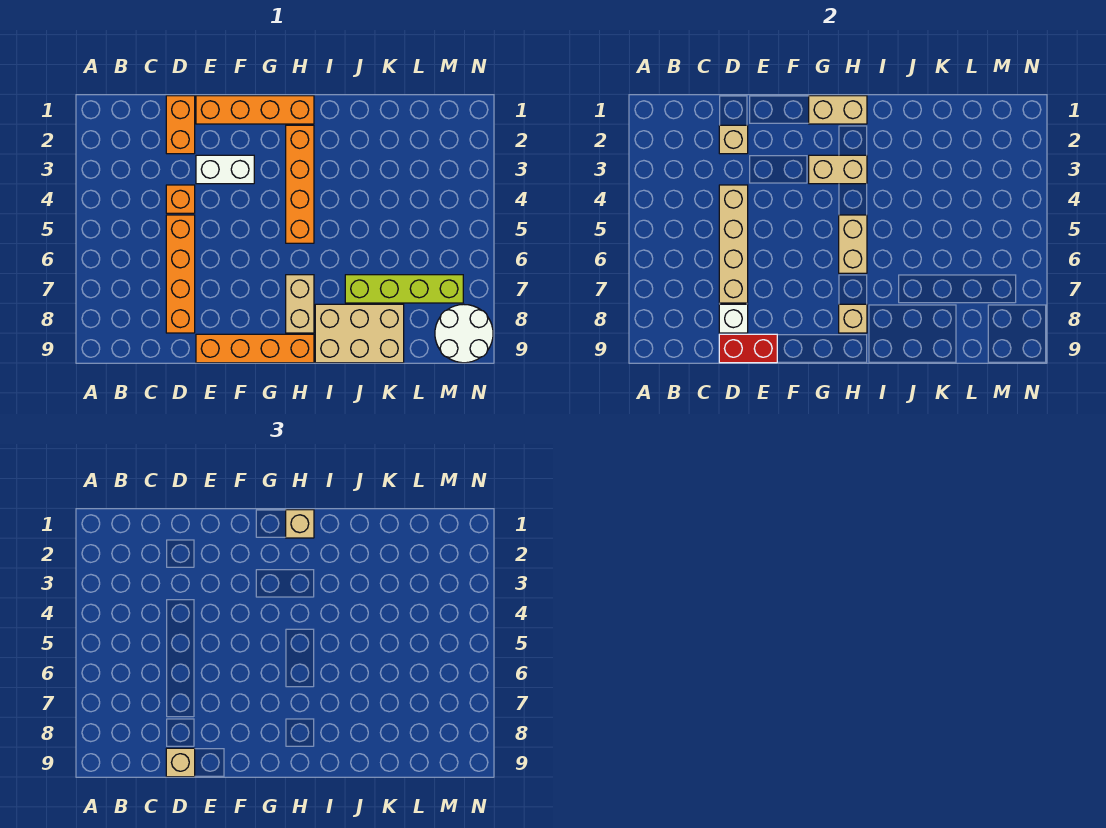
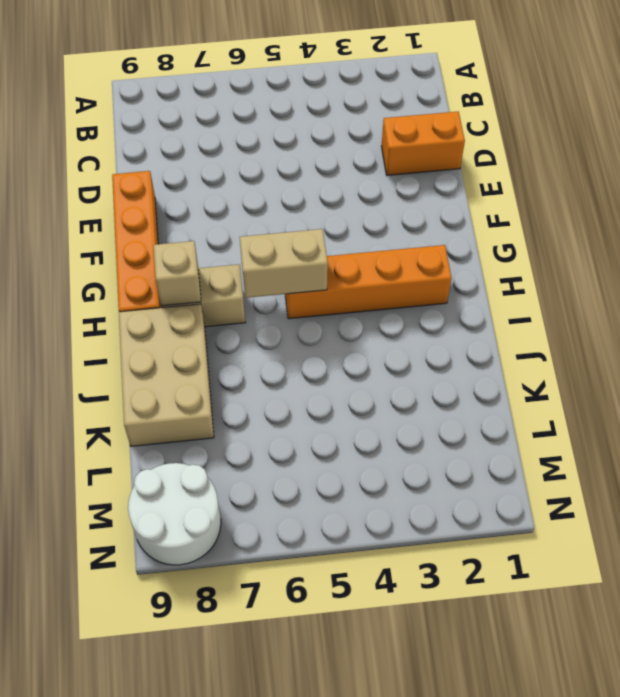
none -> orange 1x1 brick [166,185,195,213]
none -> orange 1x4 brick [166,215,195,333]
none -> orange 1x4 brick [196,96,314,124]

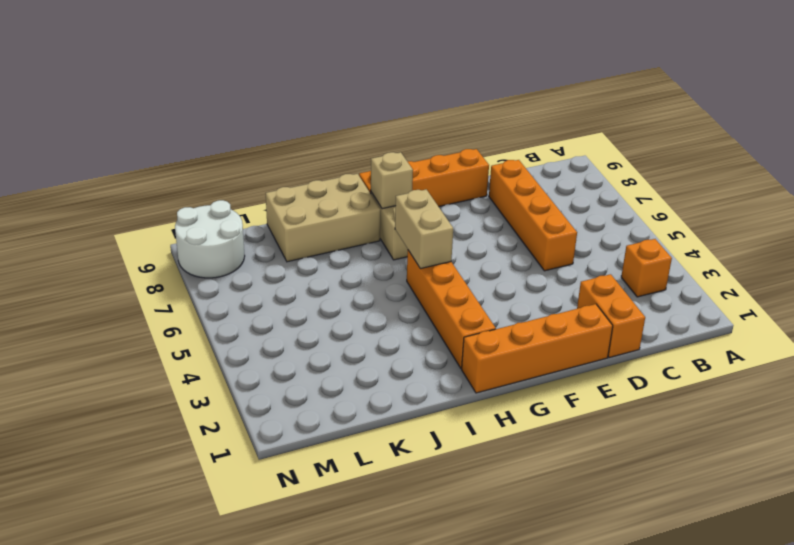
orange 1x1 brick [621,239,672,297] -> orange 1x1 brick moved to [166,185,195,213]
none -> white 1x2 brick [196,155,254,184]
none -> lime 1x4 brick [345,275,463,303]
none -> tan 1x1 brick [719,125,748,154]

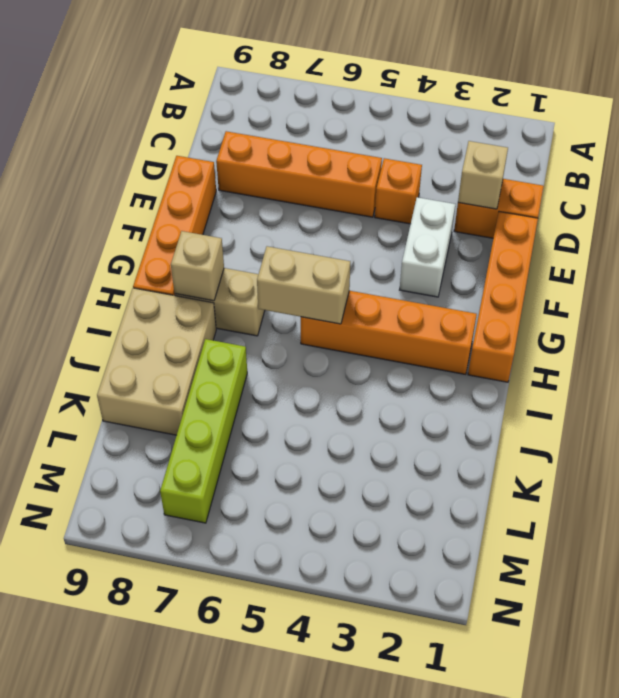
none -> white 2x2 round brick [435,305,493,363]
none -> tan 1x4 brick [719,185,748,303]
none -> white 1x1 brick [719,304,748,333]

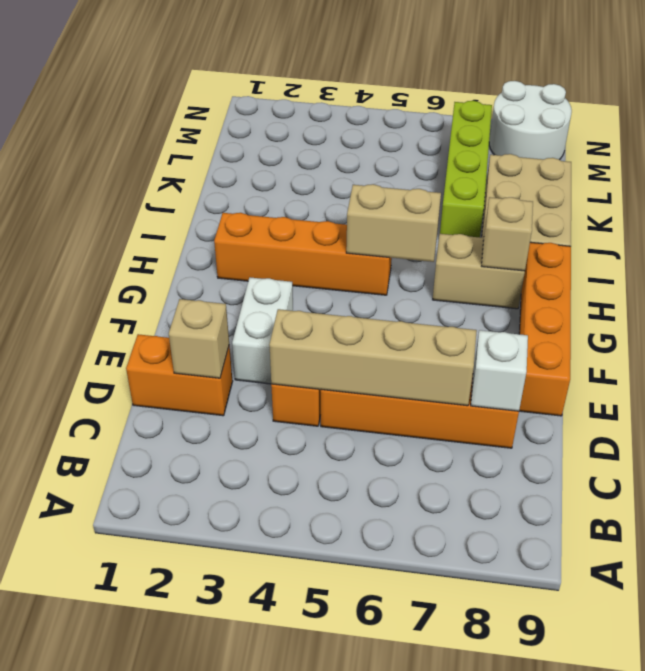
none -> orange 1x4 brick [196,96,314,124]
none -> red 1x2 brick [719,334,777,363]
none -> tan 1x2 brick [809,96,867,124]

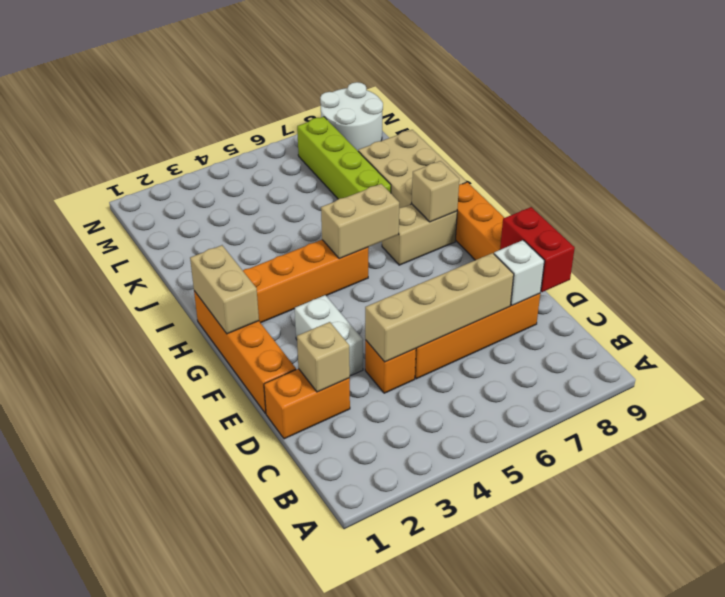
none -> tan 1x2 brick [809,155,867,184]
none -> tan 1x1 brick [166,748,195,777]
none -> tan 1x1 brick [286,510,314,538]

